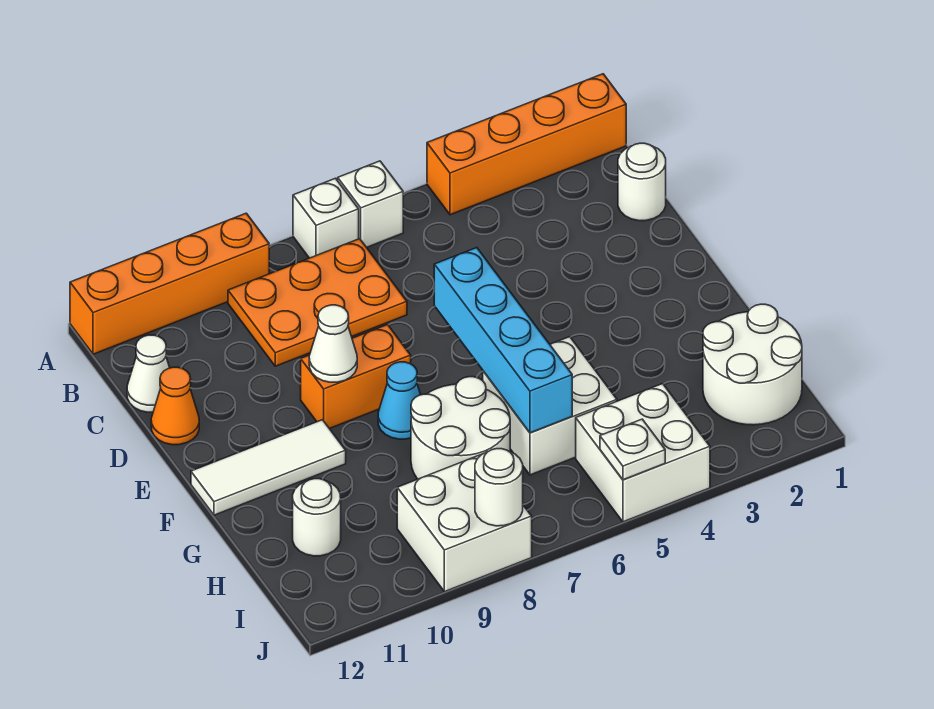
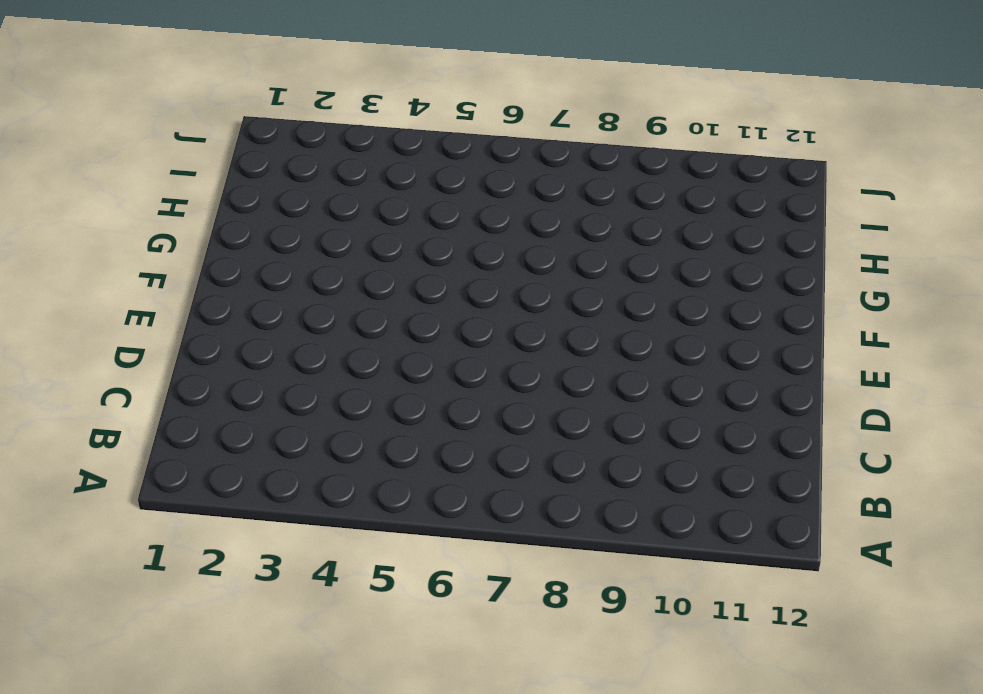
none -> orange 1x4 brick [427,74,626,215]
none -> white 1x1 brick [338,161,403,247]
none -> white 1x1 brick [293,178,359,258]

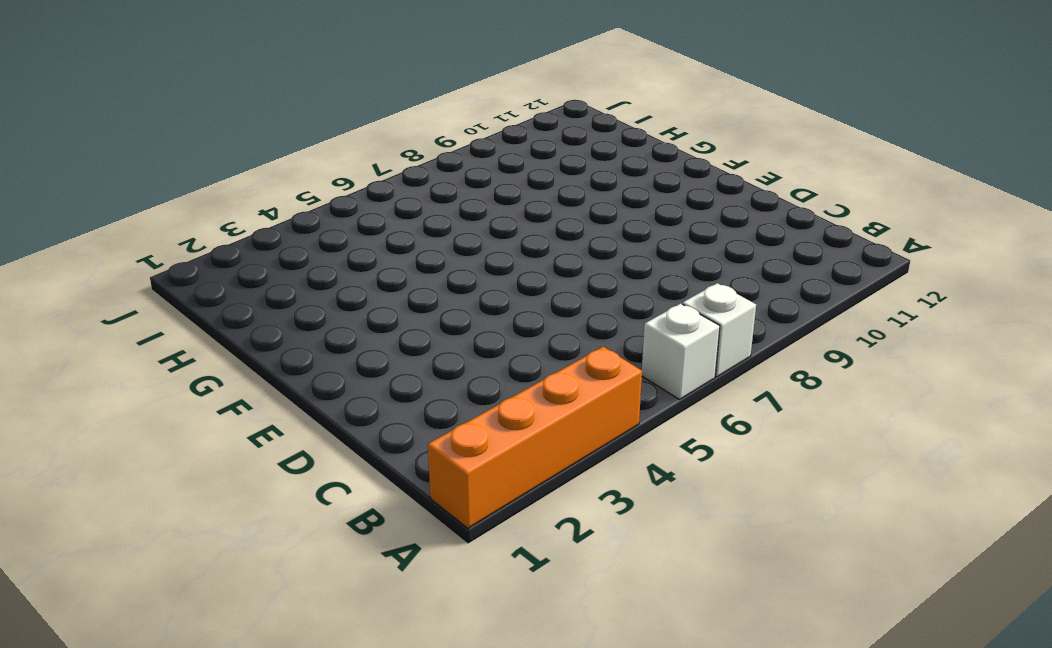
none -> orange 1x4 brick [70,213,269,354]
none -> orange 2x3 plate [228,239,407,366]
none -> white 1x1 round brick [618,143,666,221]

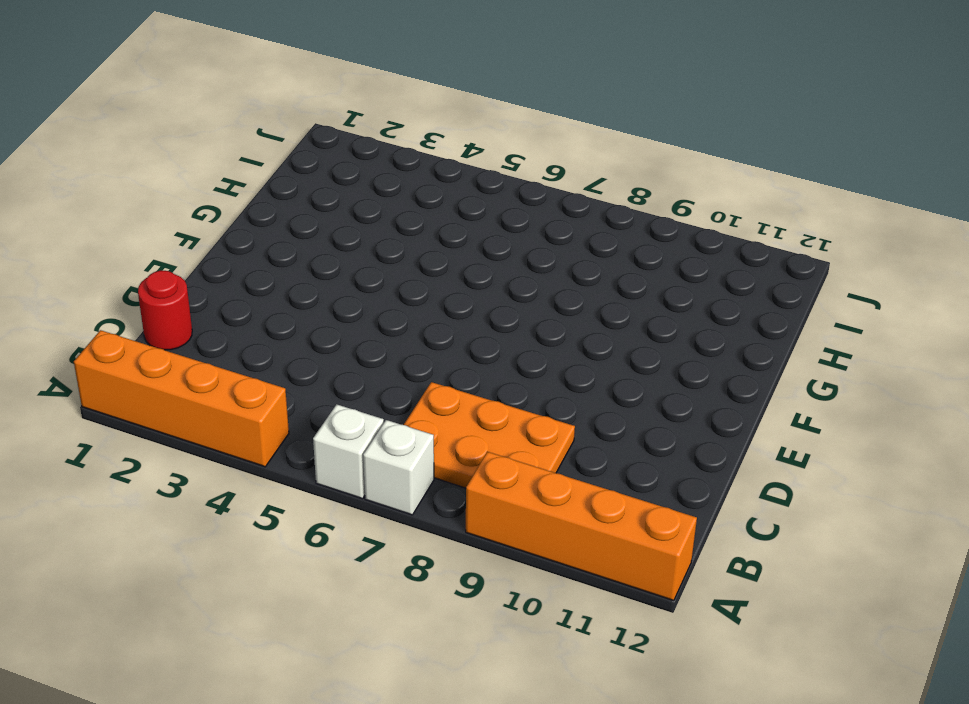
red 1x1 round brick [138,271,192,350] -> white 1x1 round brick [618,143,666,221]
none -> white 1x1 cone [127,335,170,412]
none -> orange 1x1 cone [151,367,199,445]
none -> orange 1x2 brick [301,325,411,429]

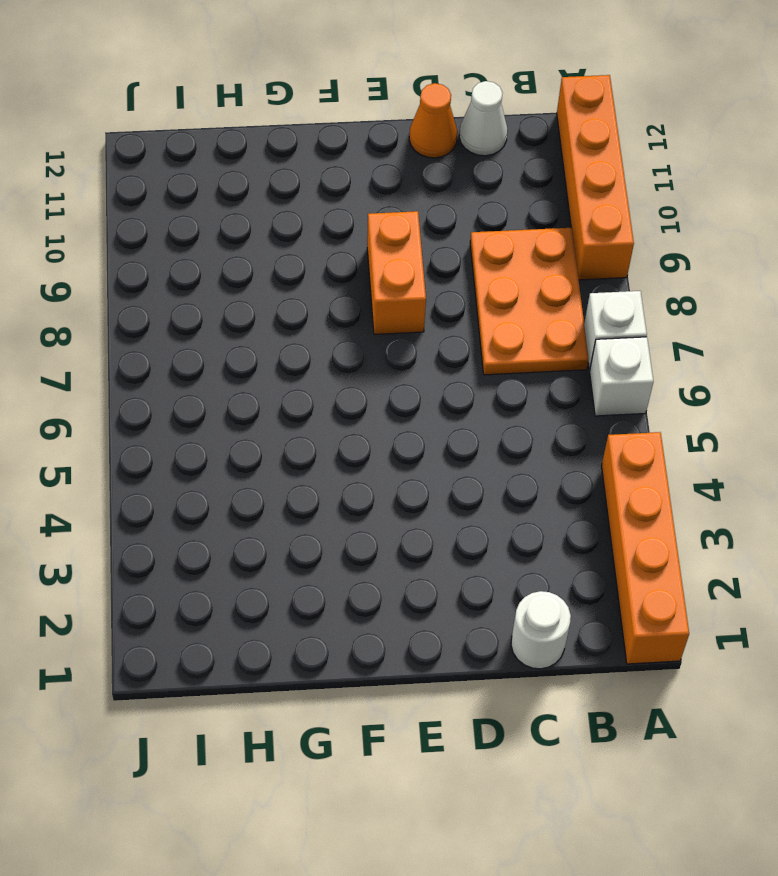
none -> cyan 1x1 cone [378,362,421,439]
none -> white 1x3 tile [191,420,346,515]
none -> white 2x2 brick [483,337,617,475]

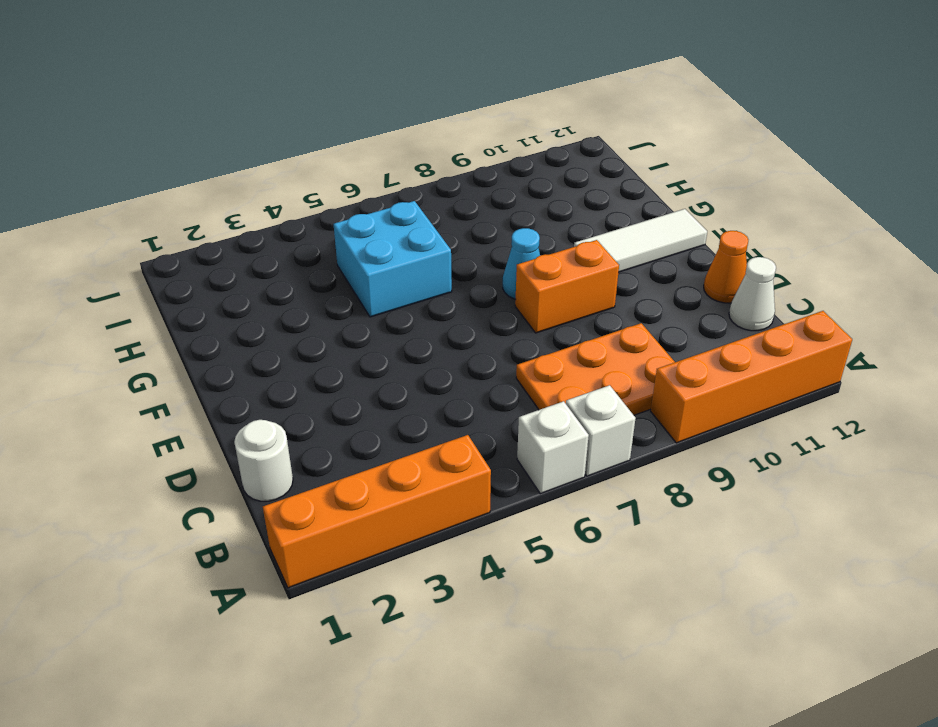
cyan 2x2 brick [334,201,452,317] -> white 2x2 brick [483,337,617,475]
none -> white 2x2 round brick [411,377,510,479]
none -> white 2x2 round brick [703,304,802,425]
none -> white 1x1 round brick [293,479,341,556]

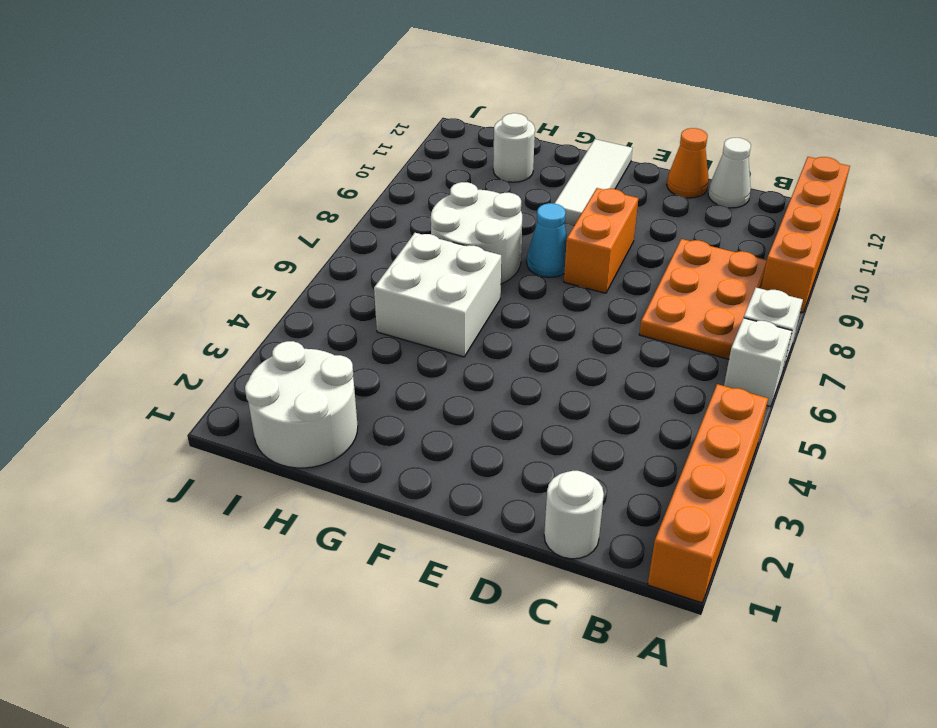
none -> white 2x2 brick [576,384,710,522]
none -> white 2x2 brick [397,454,532,592]
none -> cyan 1x4 brick [434,248,572,433]

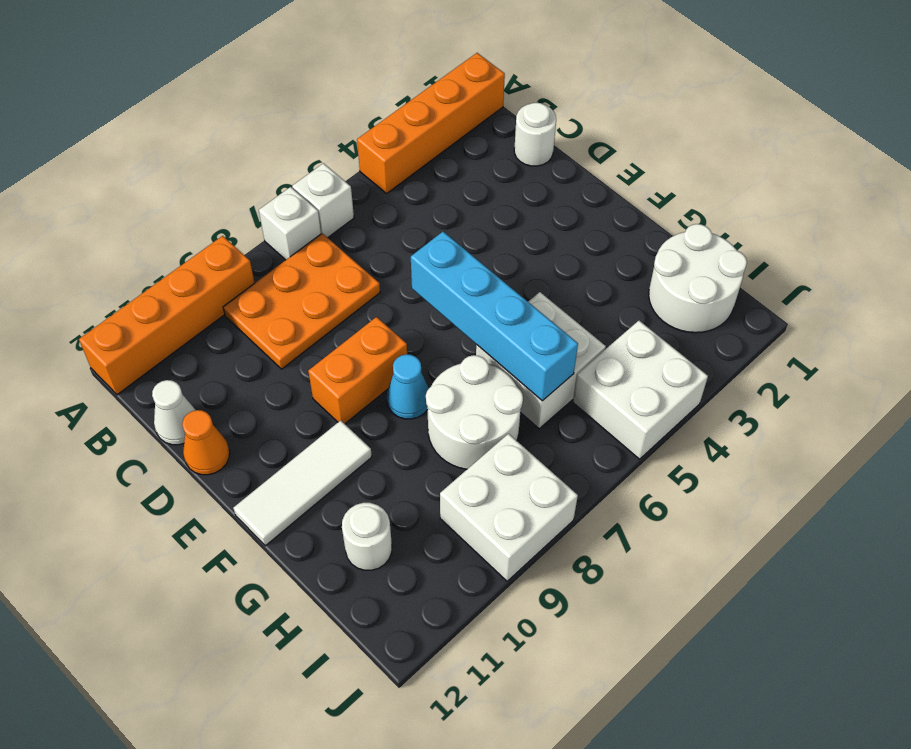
none -> white 1x1 cone [309,305,357,382]
none -> white 1x1 plate [600,419,665,480]
none -> white 1x1 round brick [475,449,523,526]

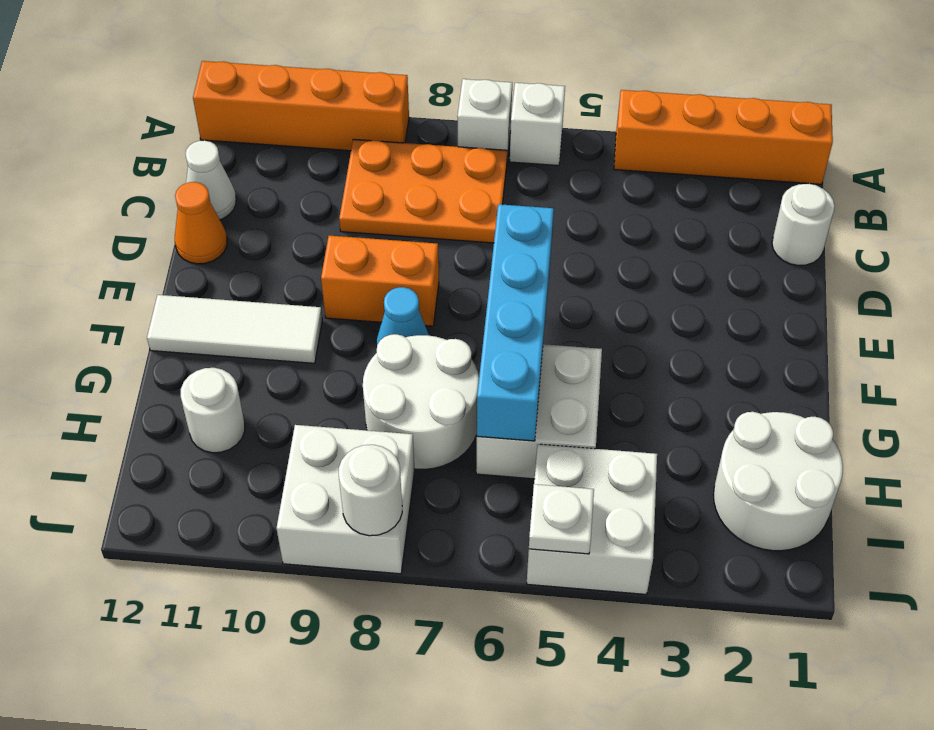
none -> white 1x1 cone [309,305,357,382]

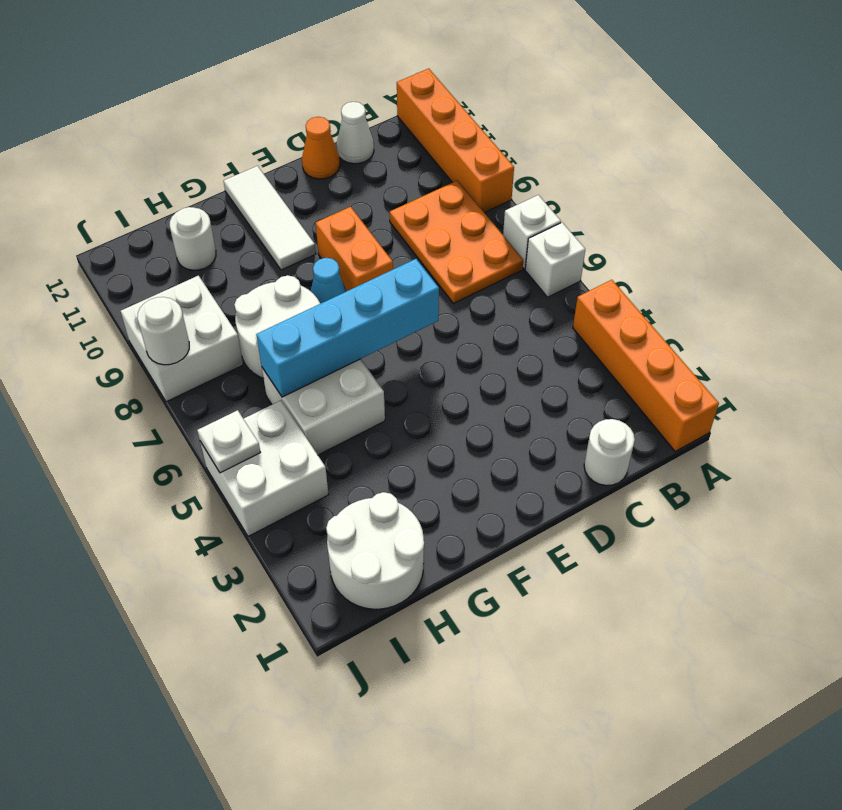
none -> white 1x1 cone [309,305,357,382]

